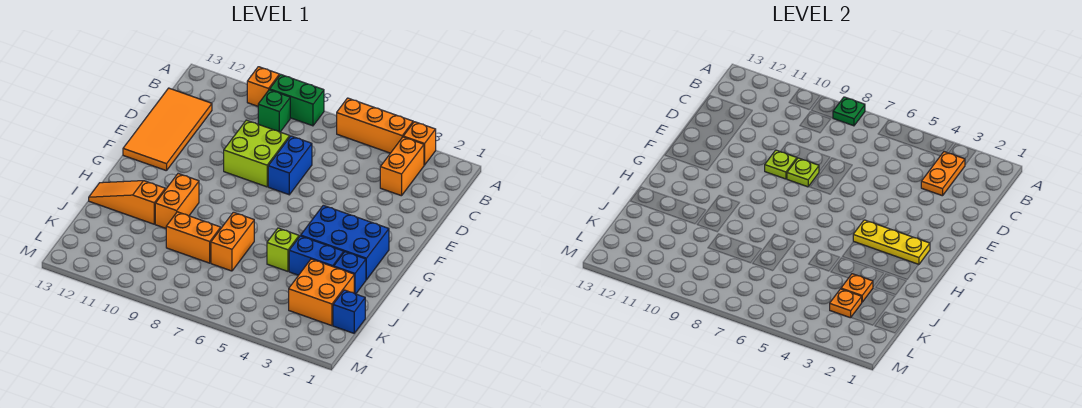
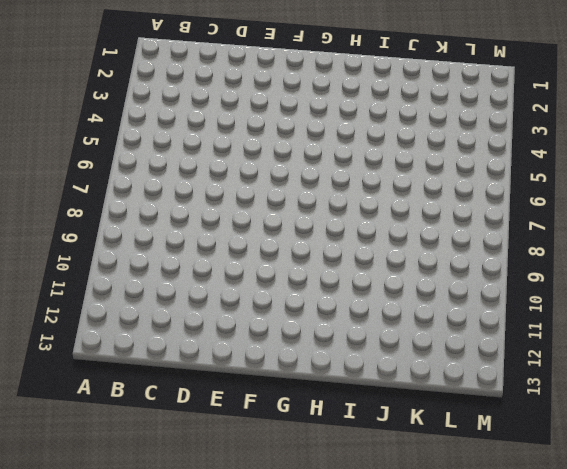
none -> orange 1x1 brick [403,122,436,165]
none -> orange 1x3 brick [337,98,413,153]
none -> green 1x2 brick [270,75,324,126]

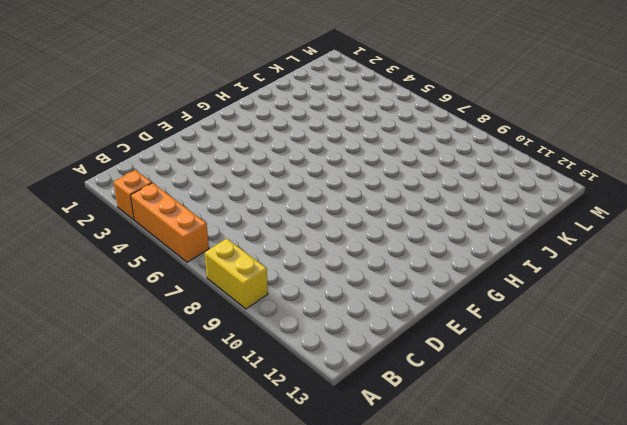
yellow 1x2 brick [205,239,268,309] -> green 1x2 brick [270,75,324,126]
none -> orange 1x1 brick [247,67,280,106]
none -> orange 1x2 brick [380,137,424,196]
none -> green 1x1 brick [258,90,290,132]

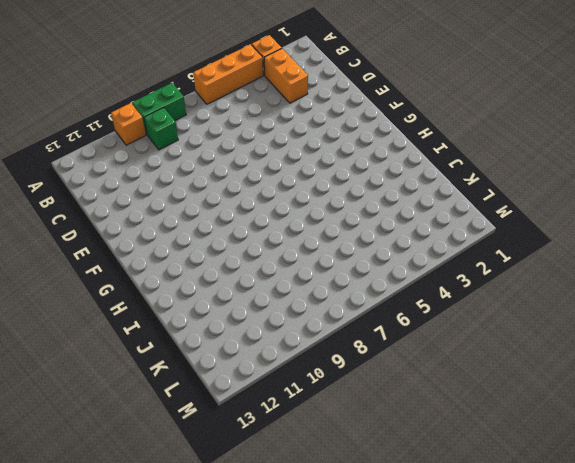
none -> orange 2x4 tile [123,88,212,171]
none -> blue 1x2 brick [268,136,312,195]
none -> lime 2x2 brick [224,120,290,187]

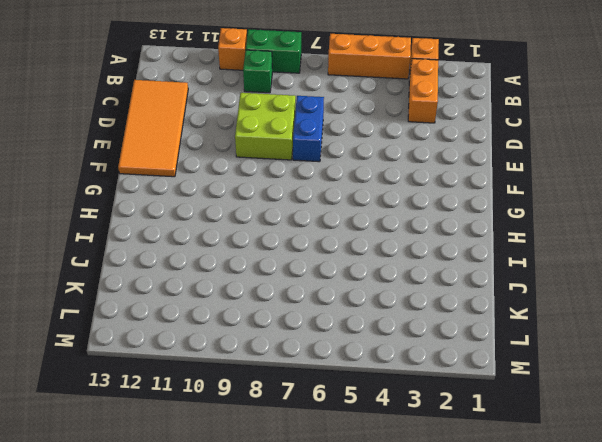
none -> blue 2x3 brick [301,205,389,280]
none -> orange 1x2 brick [155,174,199,228]
none -> blue 1x1 brick [334,252,366,294]

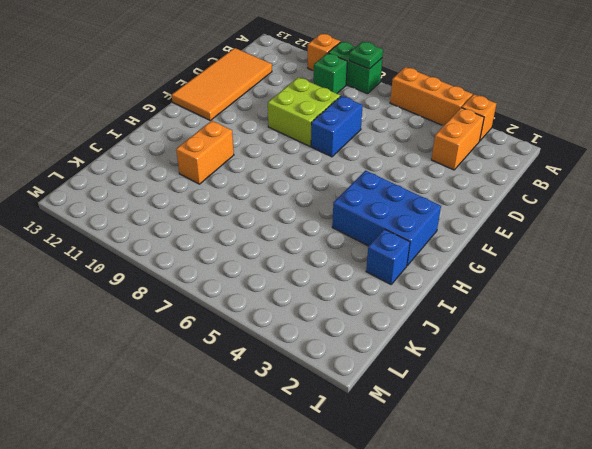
none -> blue 1x2 brick [289,236,344,275]
none -> lime 1x1 brick [267,228,299,271]
none -> orange 1x2 brick [211,212,254,271]

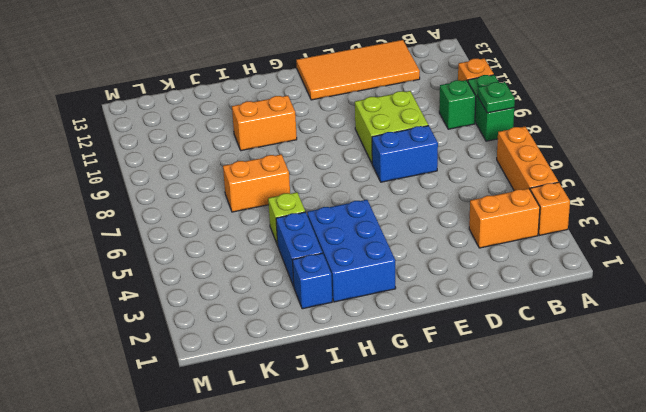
none -> orange 1x3 slope [89,181,165,224]
none -> orange 2x2 brick [289,259,354,326]
none -> orange 1x2 brick [166,212,221,263]

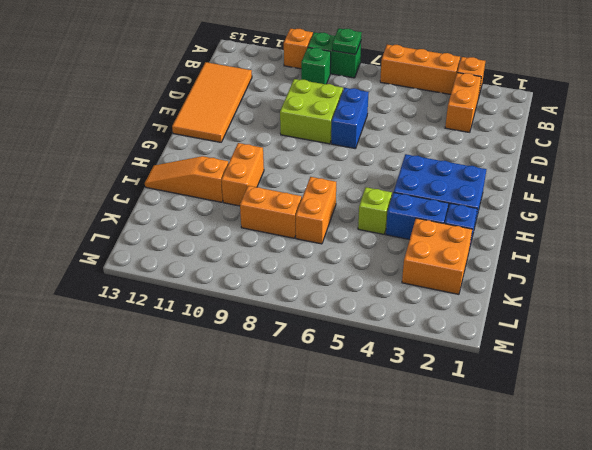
none -> blue 1x1 brick [333,290,365,333]
none -> orange 1x2 plate [921,152,965,196]
none -> lime 1x1 plate [787,158,819,187]

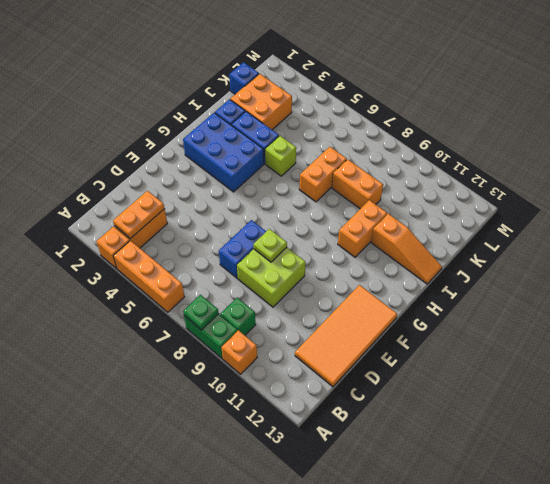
none -> lime 1x1 plate [765,150,797,179]
none -> yellow 1x3 plate [853,220,930,265]
none -> orange 1x1 plate [841,274,873,302]

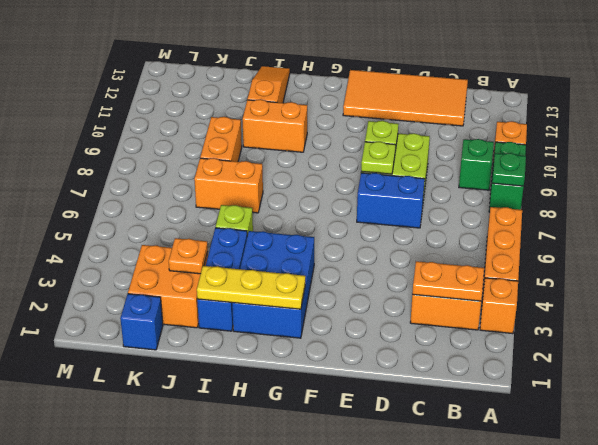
yellow 1x3 plate [197,266,305,309] -> yellow 1x3 plate turned to [853,220,930,265]
none -> orange 1x1 plate [830,289,862,318]

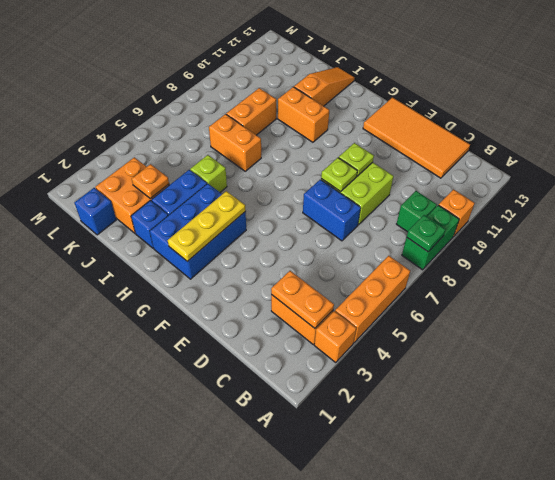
none -> orange 1x1 plate [830,289,862,318]

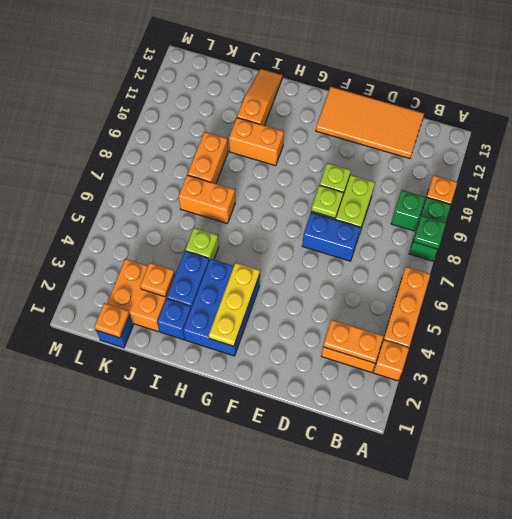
orange 1x1 plate [95,303,130,338] -> orange 1x1 plate moved to [830,289,862,318]

